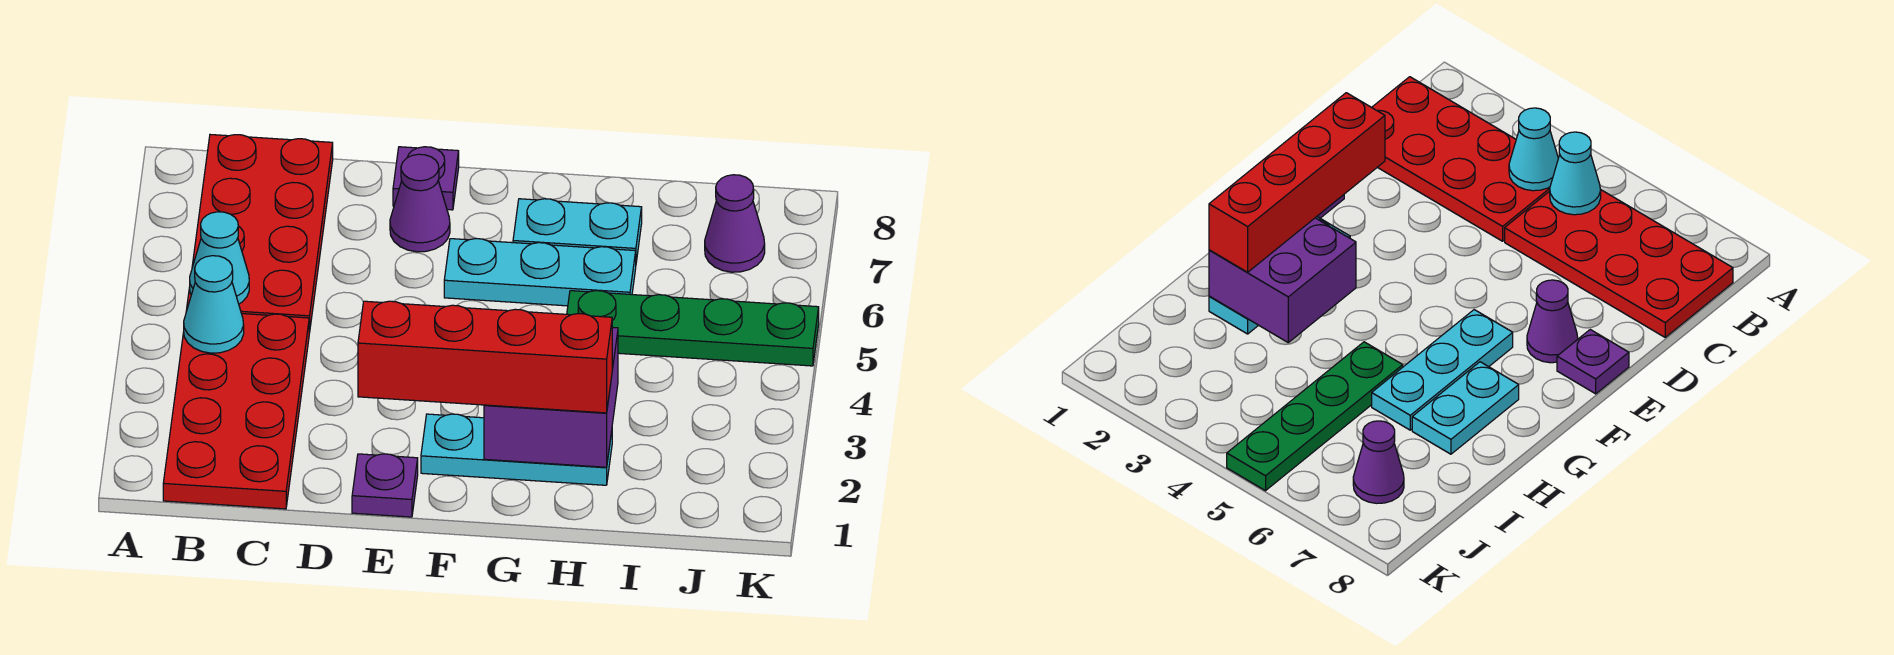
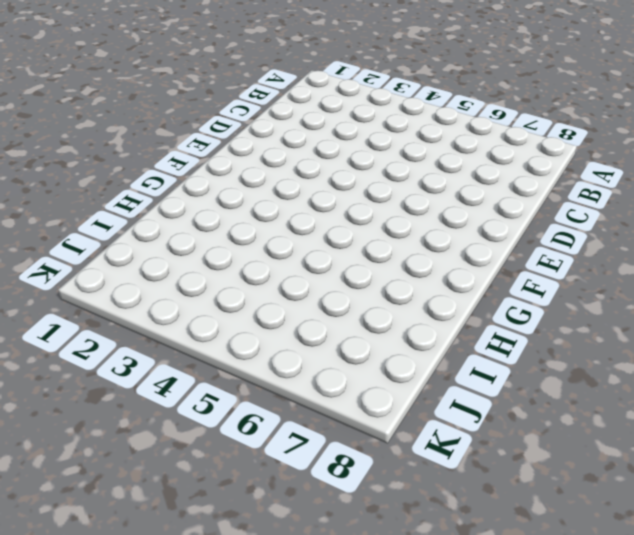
none -> red 2x4 plate [163,310,309,509]
none -> red 2x4 plate [187,135,333,333]
none -> purple 1x1 plate [352,454,418,517]

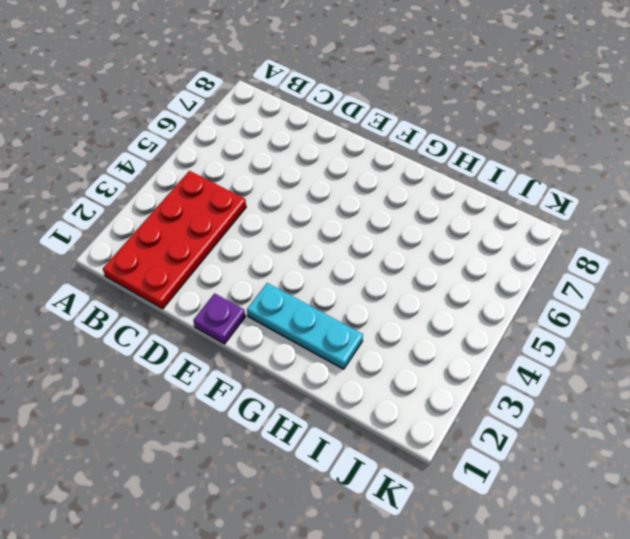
none -> red 2x4 plate [187,135,333,333]
none -> purple 1x1 cone [390,154,450,252]
none -> purple 1x1 plate [393,147,459,210]

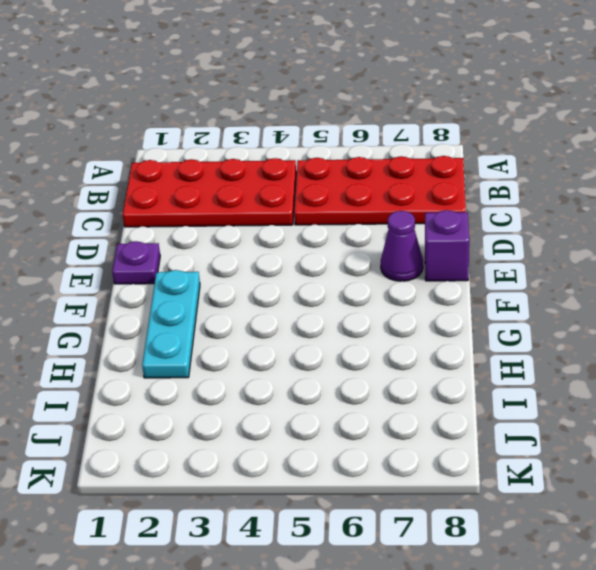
purple 1x1 brick [425,210,469,281] -> purple 1x1 plate [393,147,459,210]
none -> cyan 1x3 plate [444,239,636,306]
none -> cyan 1x2 plate [513,199,642,262]
none -> green 1x4 plate [567,291,819,366]

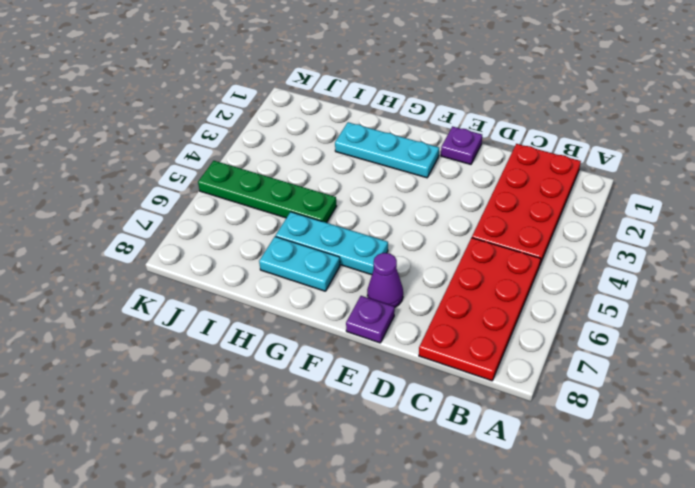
none -> purple 1x1 cone [705,175,765,272]
none -> cyan 1x1 cone [184,256,244,353]
none -> cyan 1x1 cone [190,212,249,304]

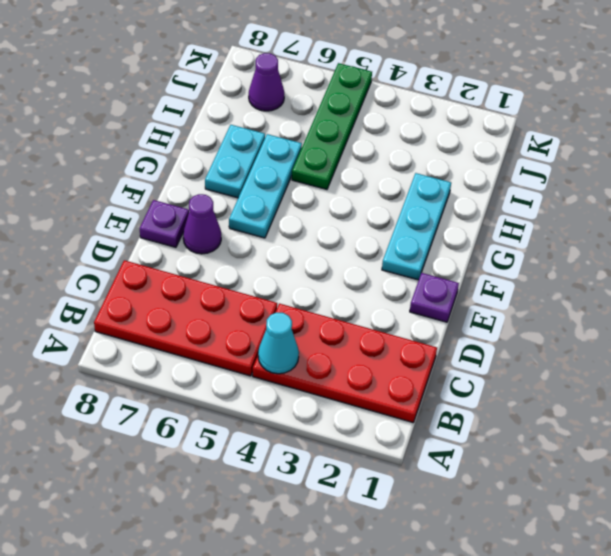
none -> cyan 1x1 cone [190,212,249,304]
none -> purple 2x2 brick [484,327,618,467]
none -> red 1x4 brick [358,301,612,413]

